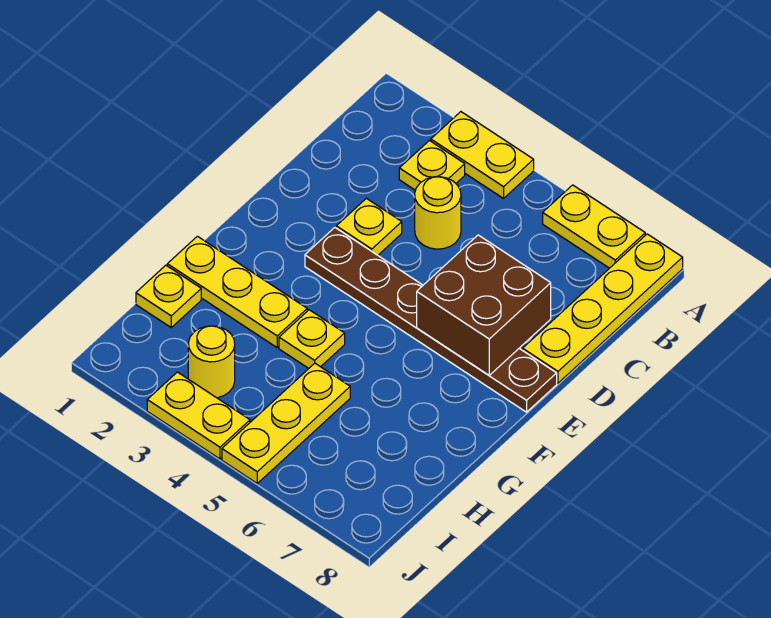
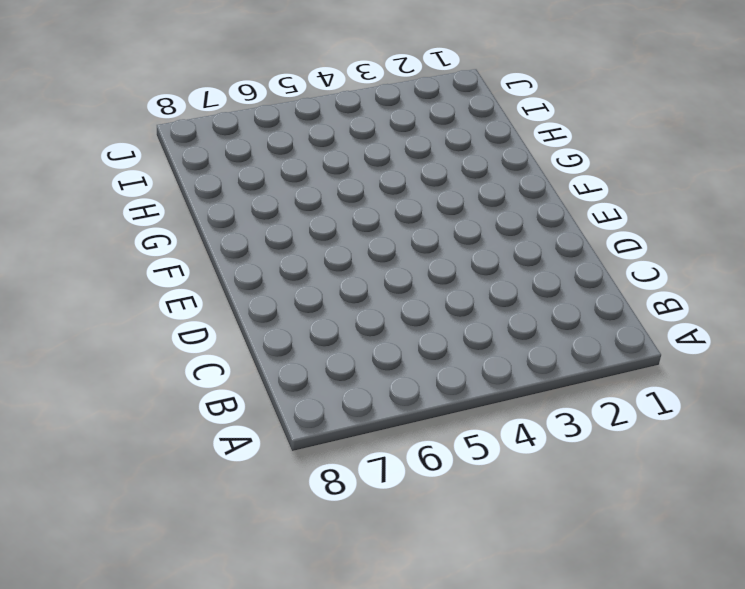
none -> yellow 1x2 plate [431,112,534,198]
none -> yellow 1x2 plate [543,185,645,268]
none -> yellow 1x4 plate [523,234,683,383]

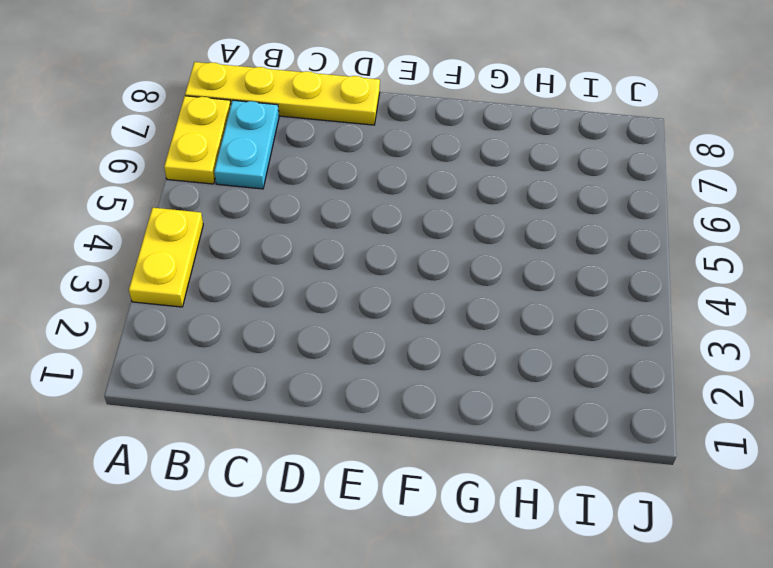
cyan 1x2 plate [214,100,279,189] -> none
none -> yellow 1x1 plate [399,141,465,190]
none -> yellow 1x1 round brick [415,177,461,249]
none -> yellow 1x1 plate [336,198,402,255]

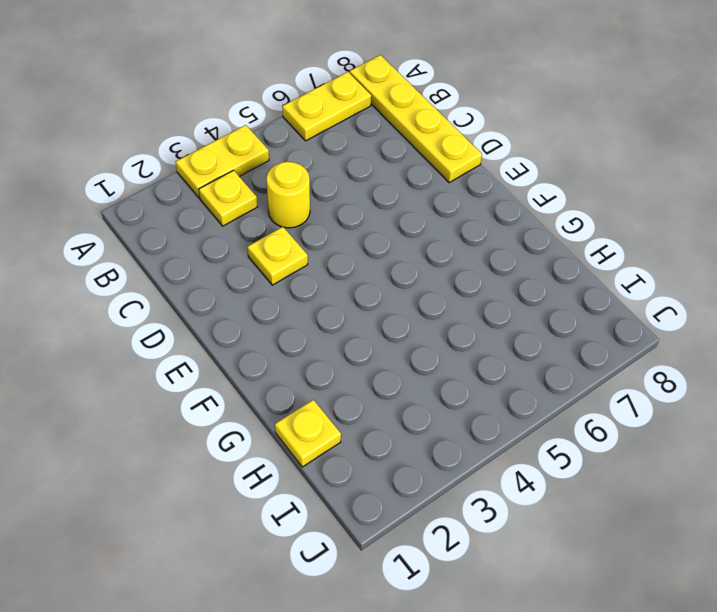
none -> brown 1x6 plate [305,228,557,412]
none -> yellow 1x3 plate [167,236,307,347]
none -> yellow 1x1 plate [279,310,345,368]

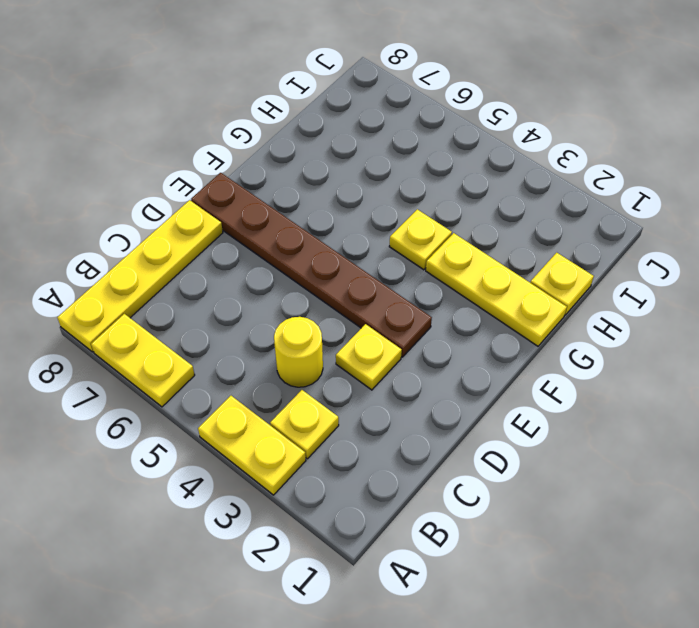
none -> yellow 1x3 plate [222,363,350,483]
none -> yellow 1x1 round brick [188,326,235,398]
none -> yellow 1x2 plate [147,372,250,459]

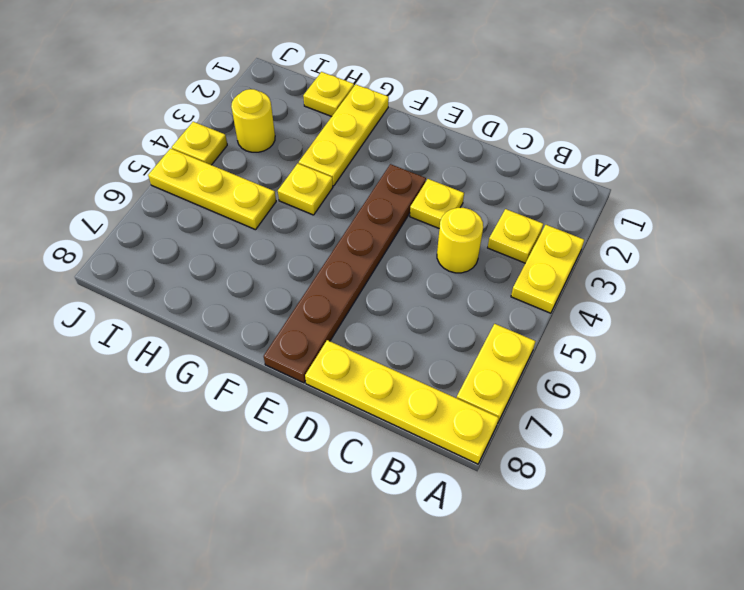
yellow 1x1 plate [172,122,227,165] -> yellow 1x2 plate [147,372,250,459]
none -> brown 2x2 brick [417,235,551,375]

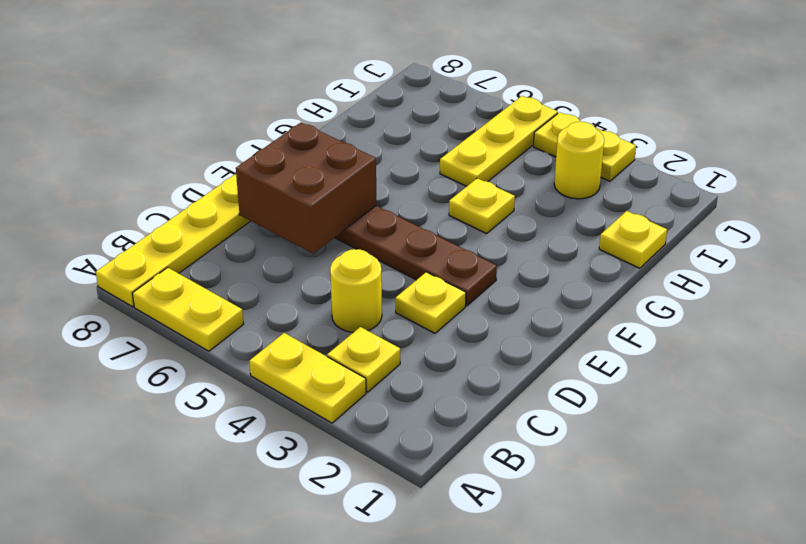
none -> yellow 1x3 plate [167,236,307,347]

